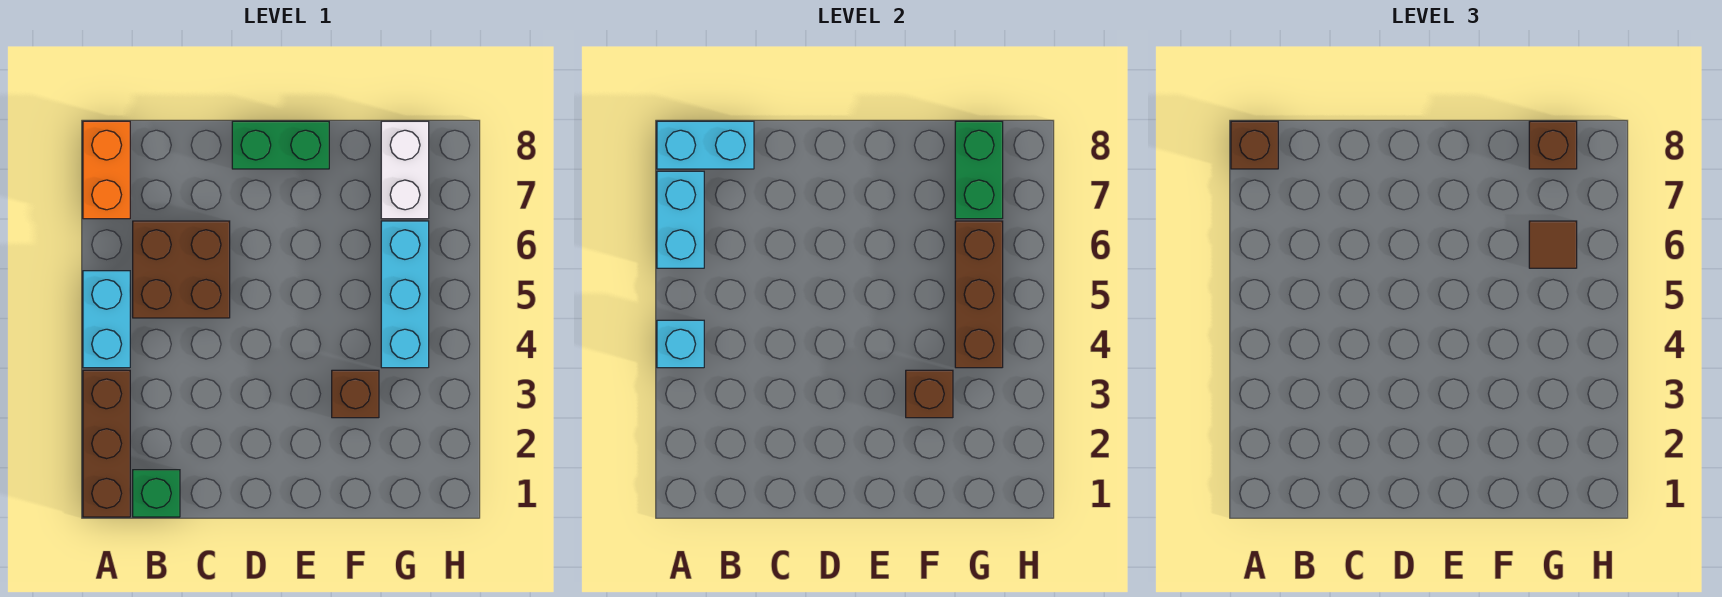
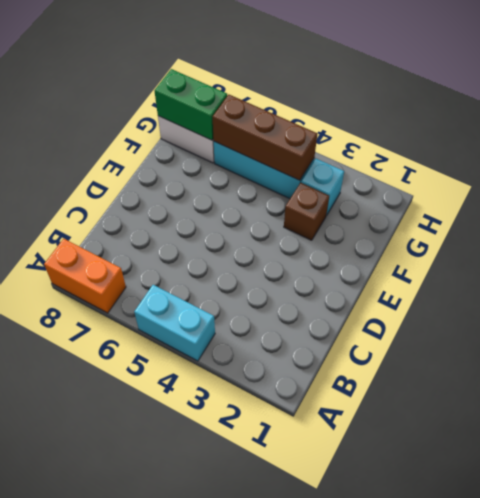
cyan 1x1 brick [301,159,344,215] -> cyan 1x1 brick moved to [657,320,704,368]
none -> brown 1x3 brick [83,370,130,517]
none -> green 1x1 brick [133,470,180,517]
none -> brown 2x2 brick [133,221,230,318]

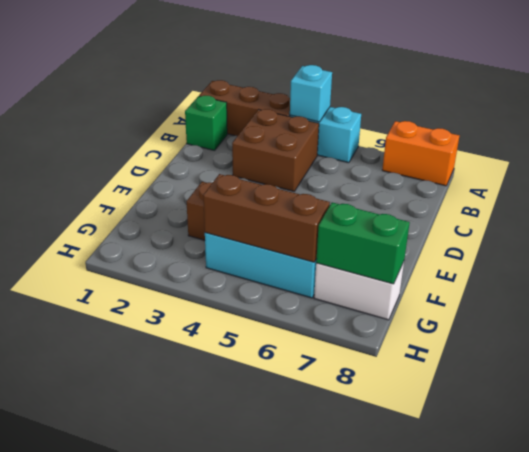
brown 2x2 brick [232,109,319,191] -> brown 2x2 brick moved to [133,221,230,318]
none -> green 1x2 brick [232,121,329,169]
none -> cyan 1x2 brick [657,171,704,268]
none -> cyan 1x2 brick [657,121,754,169]

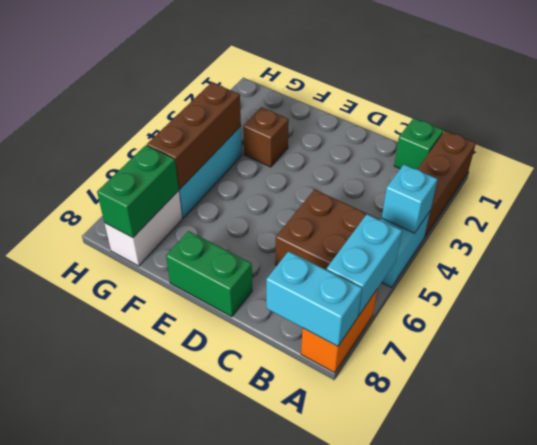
none -> brown 1x1 brick [906,370,953,418]
none -> brown 1x1 brick [1231,121,1278,169]
none -> brown 1x1 tile [1529,221,1577,268]

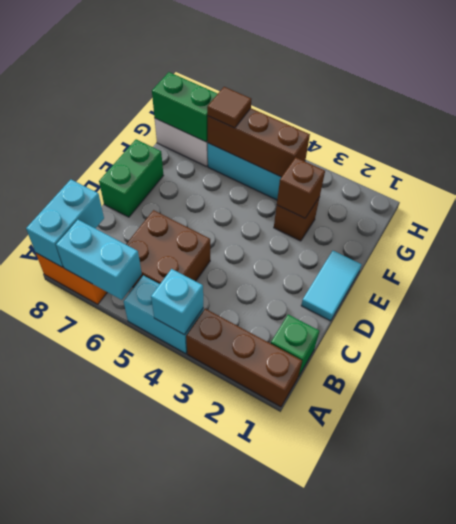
cyan 1x2 tile [301,251,362,321] -> none
none -> brown 1x1 brick [1231,121,1278,169]
none -> brown 1x1 brick [1529,121,1577,169]

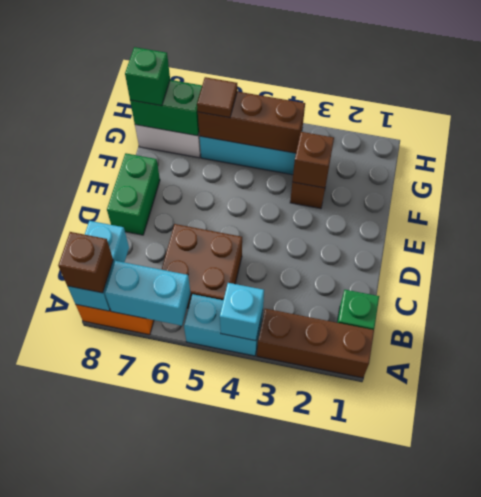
green 1x1 brick [125,47,170,106] -> brown 1x1 brick [1529,121,1577,169]

